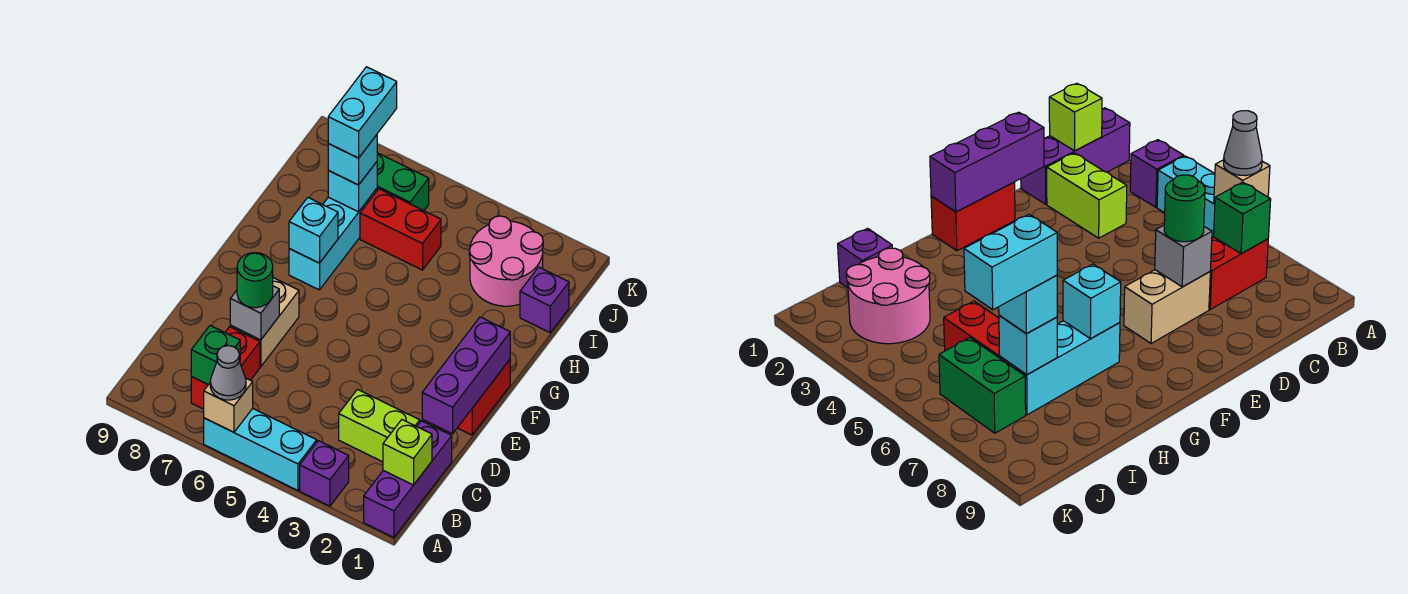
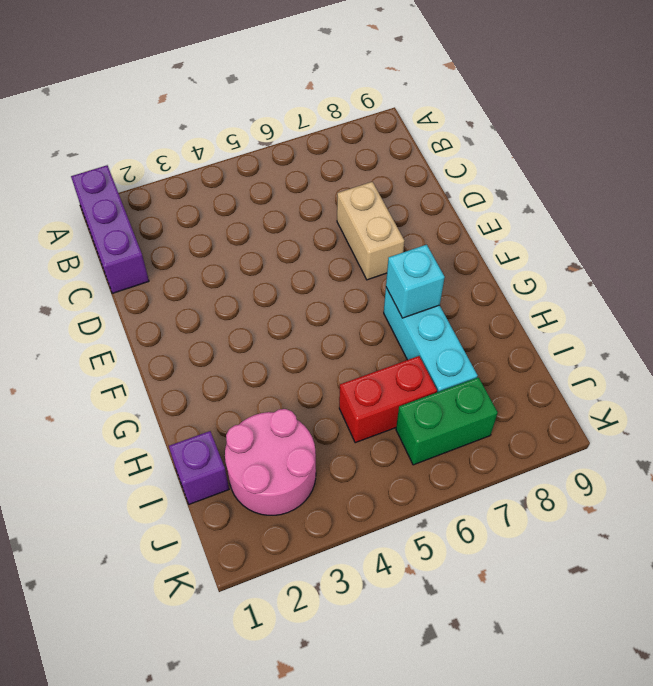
none -> purple 1x1 brick [300,441,349,506]
none -> cyan 1x3 brick [204,408,317,490]
none -> red 1x2 brick [191,327,260,409]

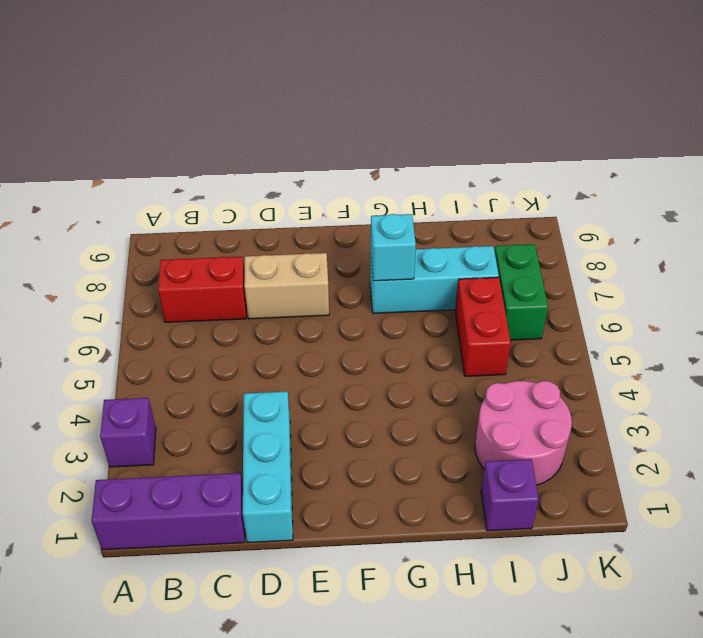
cyan 1x3 brick [243,391,293,543] -> cyan 1x3 brick moved to [204,408,317,490]
none -> lime 1x2 brick [339,389,420,462]
none -> red 1x2 brick [458,360,510,435]
none -> tan 1x1 brick [204,378,253,432]

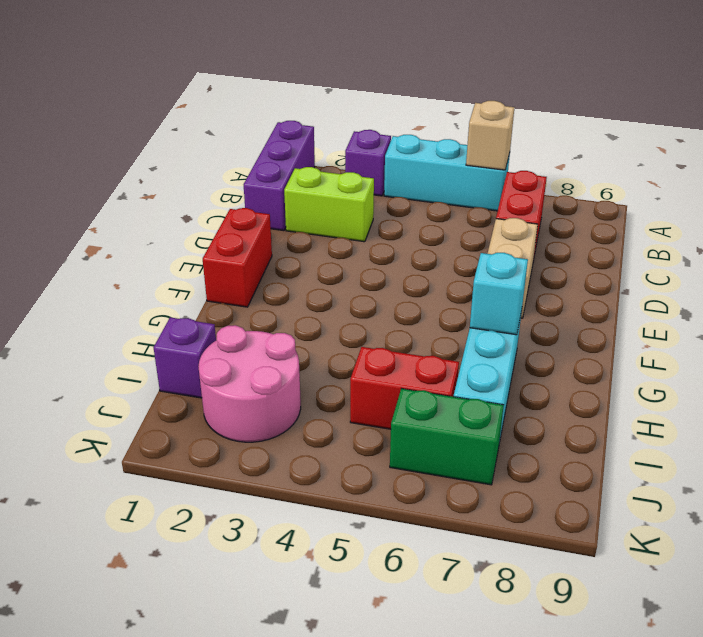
none -> lime 1x1 brick [383,420,432,485]
none -> green 1x1 brick [191,326,240,385]
none -> purple 1x3 brick [422,317,510,434]

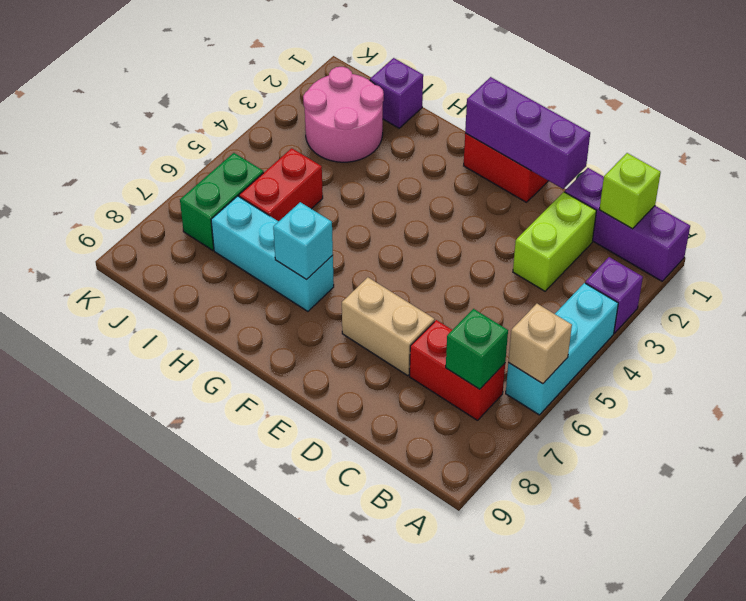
none -> grey 1x1 brick [230,286,279,340]
none -> cyan 1x1 brick [328,162,377,212]
none -> grey 1x1 cone [210,346,246,400]

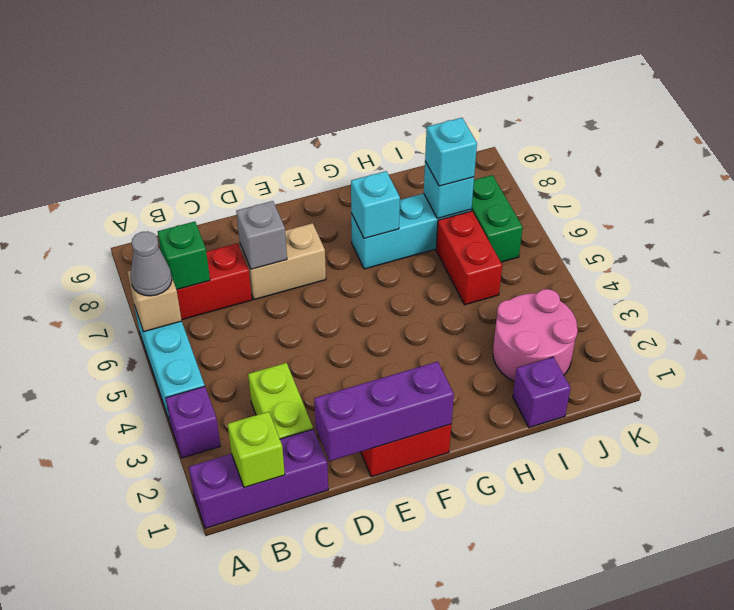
none -> green 1x1 round brick [237,253,273,308]
none -> cyan 1x2 brick [328,67,397,158]

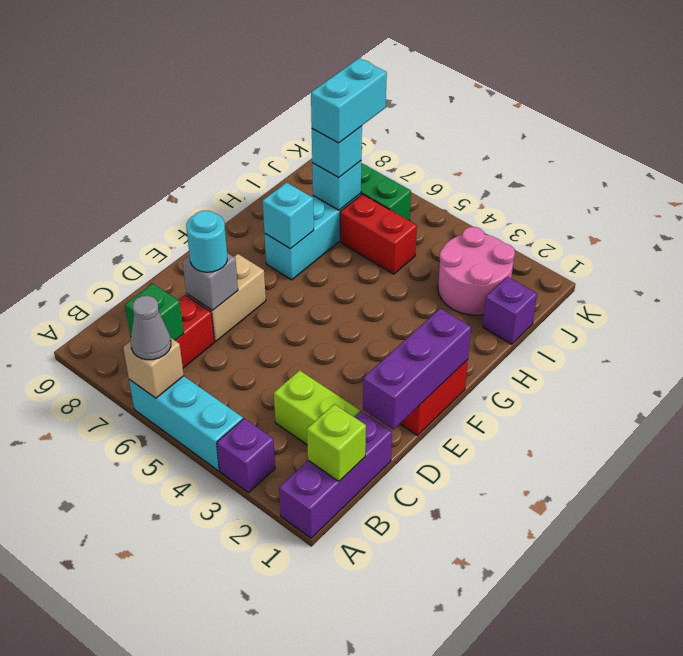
cyan 1x1 round brick [186,211,227,272] -> green 1x1 round brick [237,253,273,308]

